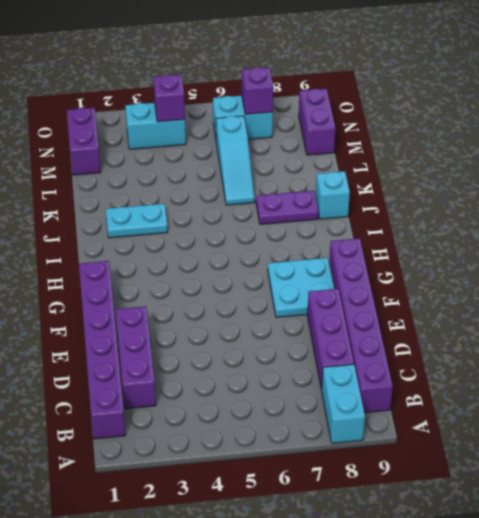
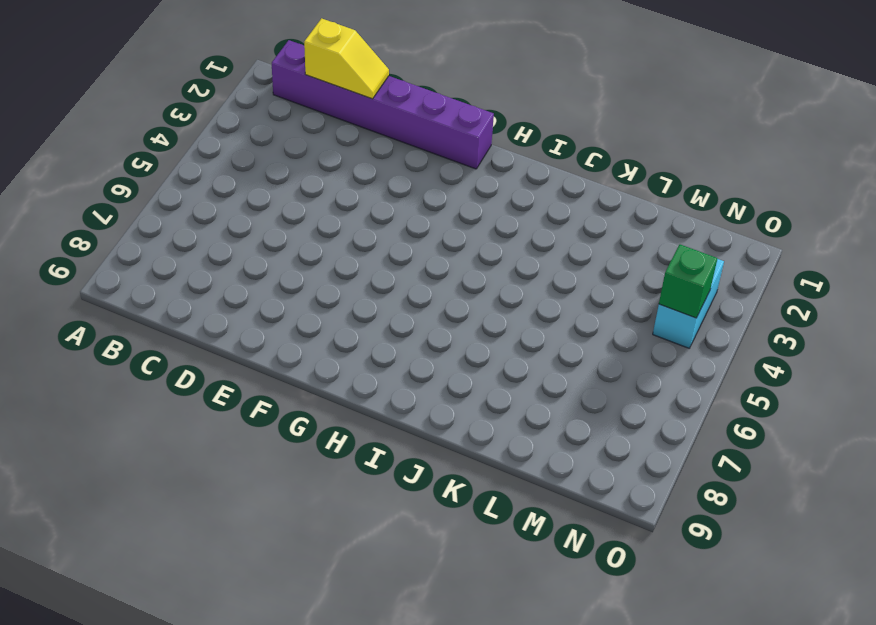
yellow 1x2 slope [304,18,389,99] -> none
green 1x1 brick [659,245,718,318] -> purple 1x1 brick [153,75,185,122]
none -> cyan 1x2 brick [321,364,365,443]
none -> purple 1x6 brick [329,238,393,413]
none -> purple 1x3 brick [116,306,156,409]

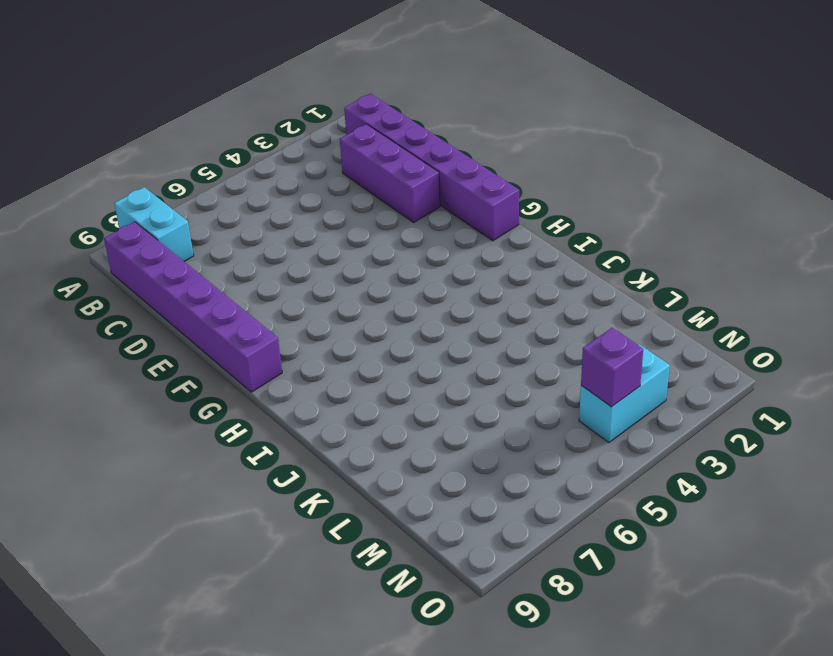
none -> purple 1x3 brick [307,289,354,390]
none -> cyan 2x2 plate [268,258,334,317]
none -> cyan 1x2 plate [106,204,168,238]

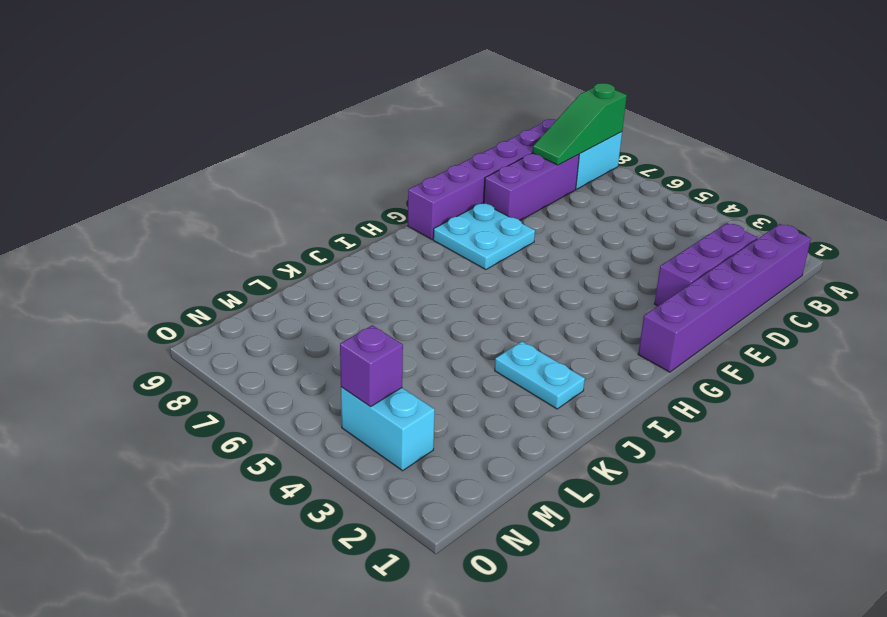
green 1x3 slope [533,83,627,165] -> none
none -> purple 1x2 plate [256,191,319,225]
none -> cyan 1x1 brick [316,171,350,219]
none -> cyan 1x3 slope [216,116,255,205]

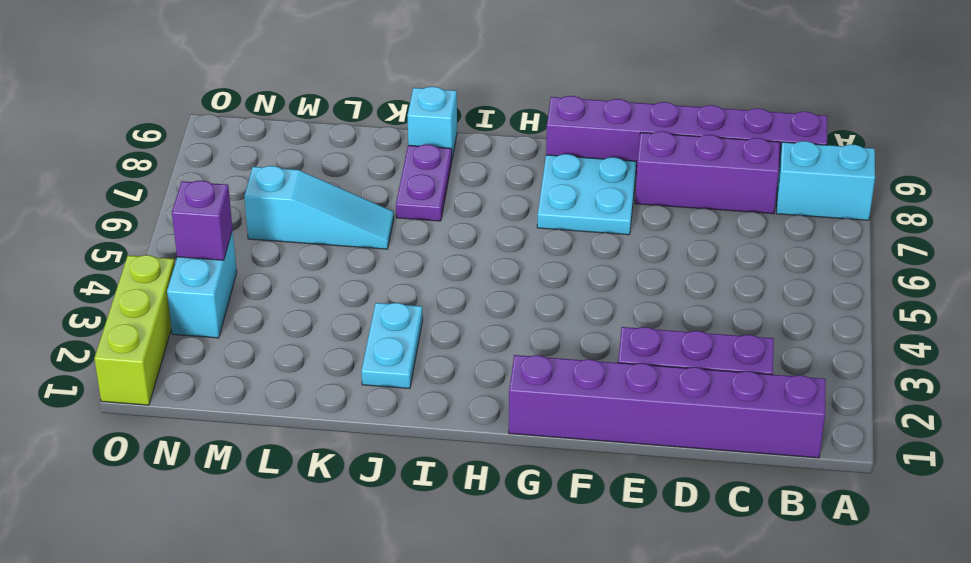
lime 1x3 brick [94,255,175,405] -> none
none -> purple 1x2 brick [67,108,101,175]
none -> purple 1x2 brick [299,89,336,155]
none -> cyan 1x2 brick [213,96,273,139]

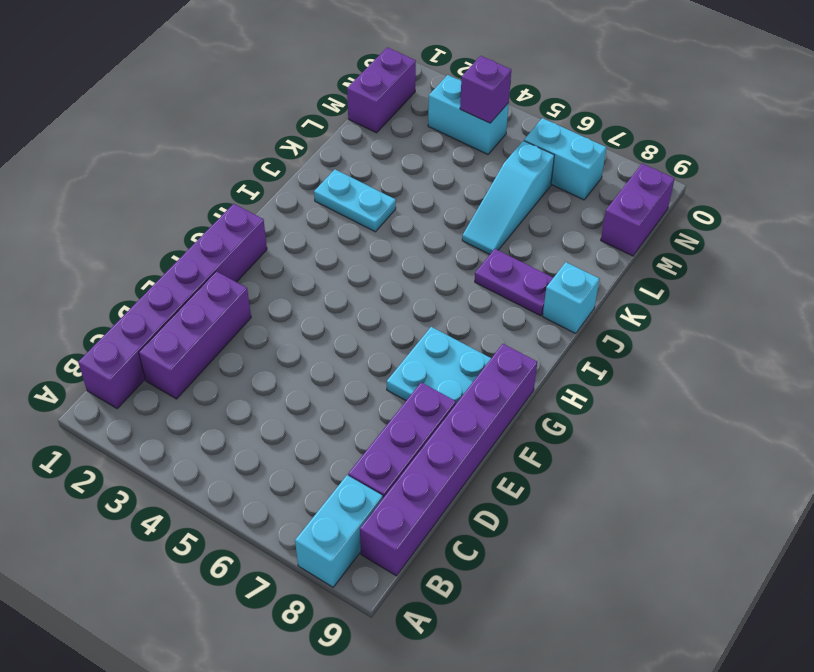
none -> purple 1x1 brick [242,67,273,114]

